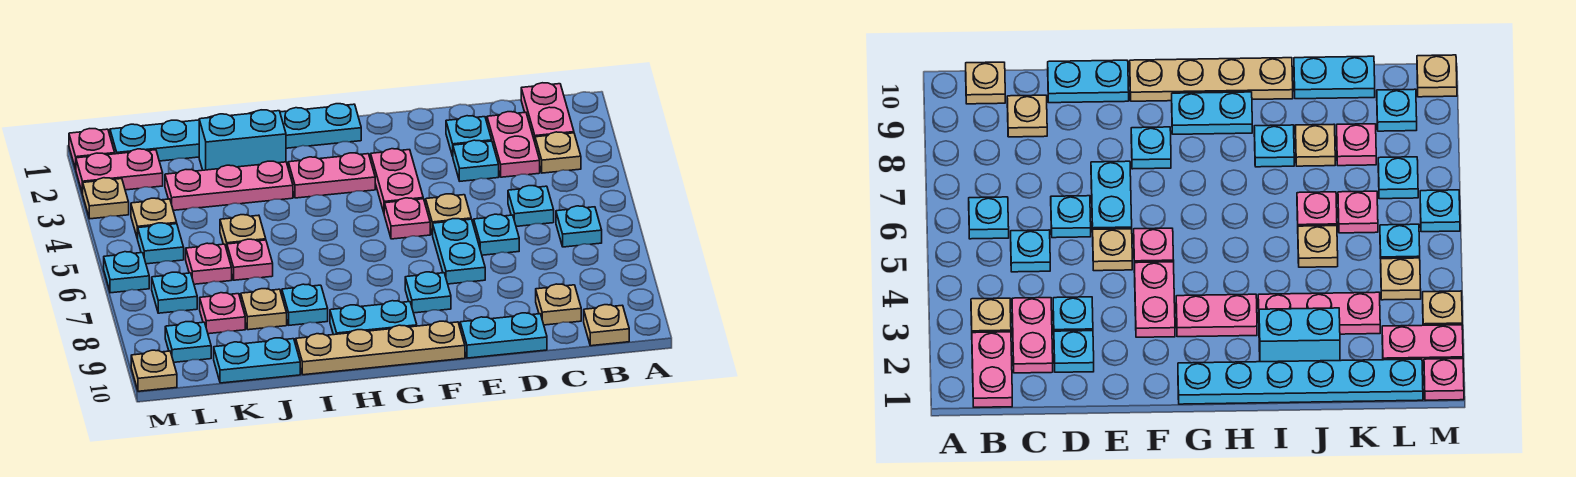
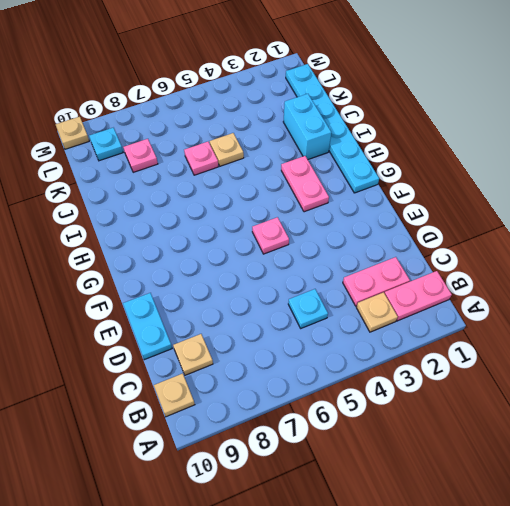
none -> cyan 1x1 plate [556,206,602,247]
none -> cyan 1x1 plate [446,116,492,156]
none -> cyan 1x1 plate [453,140,499,181]
none -> cyan 1x1 plate [474,214,519,255]

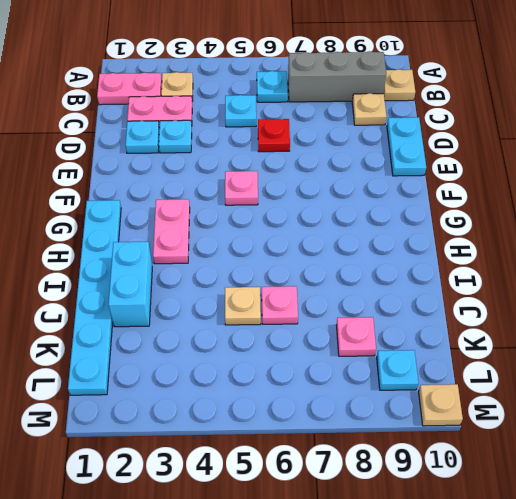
grey 1x3 brick [288,51,386,102] -> none
red 1x1 plate [258,119,290,152] -> cyan 1x1 plate [474,214,519,255]
none -> tan 1x1 plate [426,194,471,235]
none -> cyan 1x2 plate [433,219,485,284]
none -> pink 1x2 plate [371,149,423,212]
none -> cyan 1x1 plate [405,272,451,313]

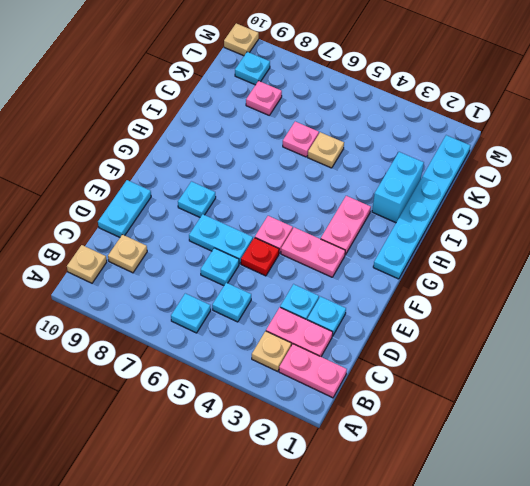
red 1x1 plate [241,238,279,276] -> tan 1x1 plate [426,194,471,235]
none -> tan 1x4 plate [296,321,465,375]
none -> cyan 1x2 plate [330,301,417,335]
none -> pink 1x3 plate [165,161,293,210]
none -> cyan 1x1 plate [282,284,328,325]

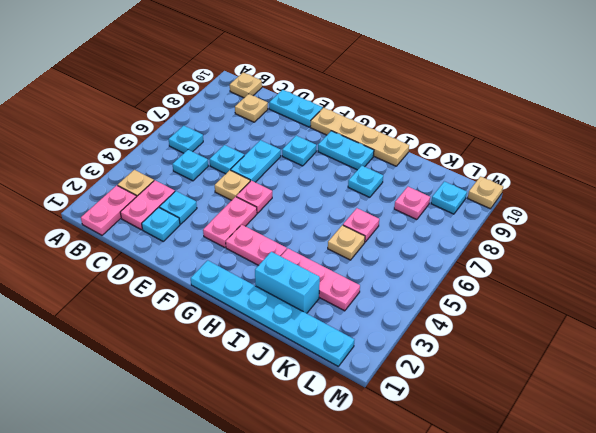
none -> tan 1x1 plate [241,289,287,330]
none -> cyan 1x2 plate [214,338,300,383]
none -> pink 1x1 plate [186,243,232,284]
none -> pink 1x2 plate [76,149,163,194]

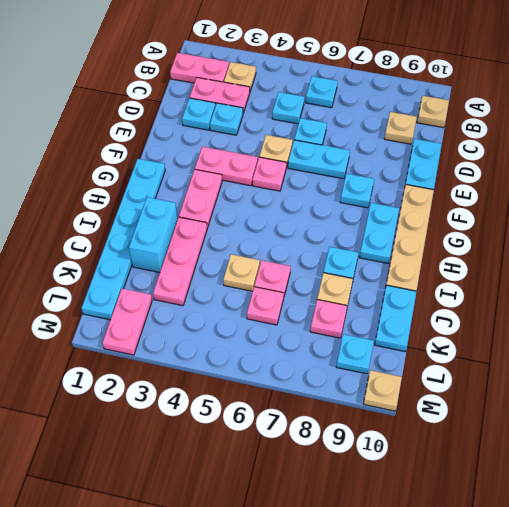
none -> tan 1x1 plate [131,198,177,239]
none -> cyan 1x1 plate [138,223,184,264]
none -> cyan 1x1 plate [152,272,197,313]
none -> pink 1x1 plate [69,129,115,169]

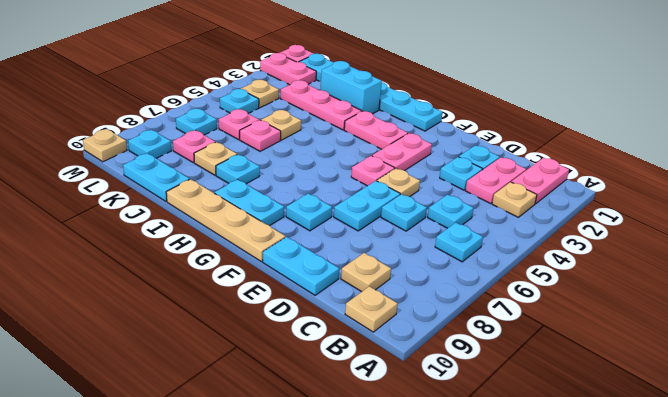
none -> tan 1x1 plate [83,178,129,219]
none -> cyan 1x1 plate [104,252,149,293]

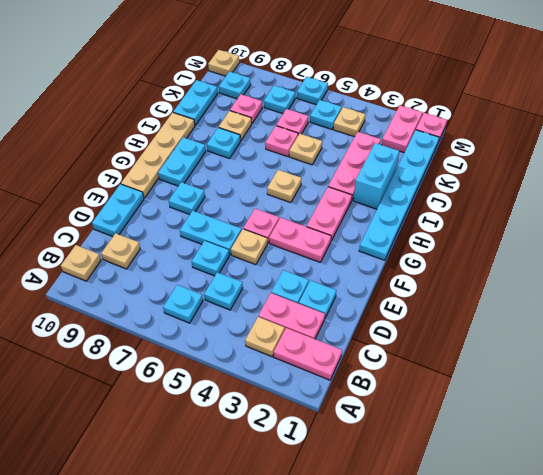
tan 1x1 plate [267,170,301,203] -> tan 1x1 plate moved to [83,178,129,219]

